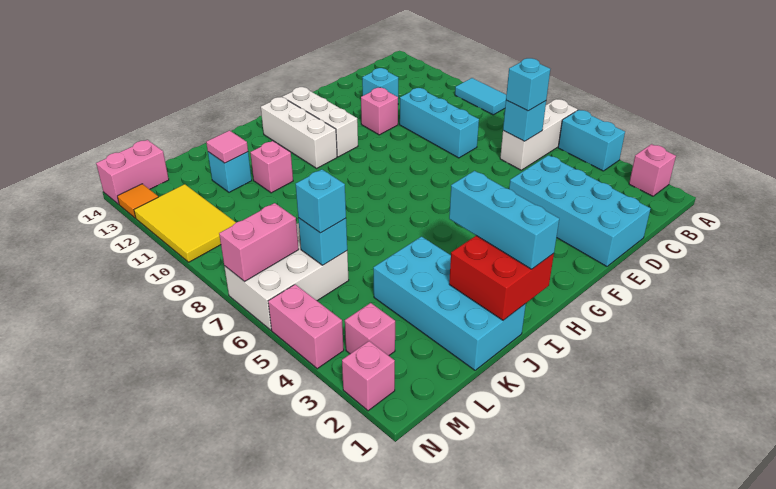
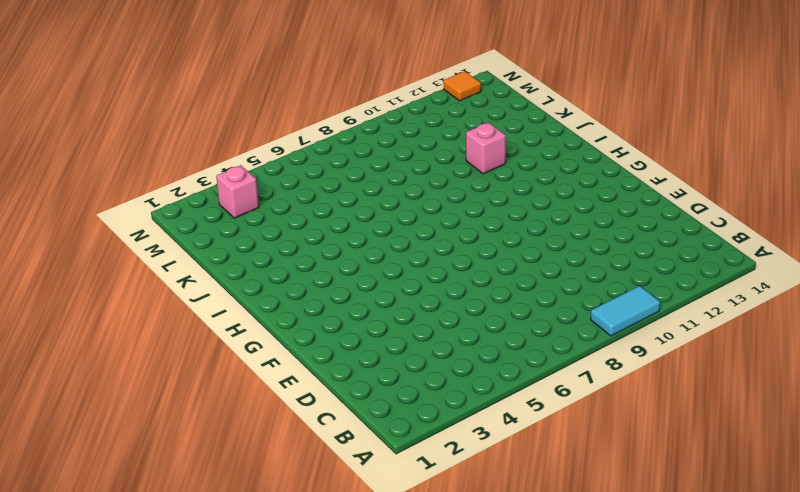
none -> pink 1x1 brick [629,144,676,196]
none -> cyan 1x2 brick [558,110,625,171]
none -> white 1x3 brick [500,99,578,170]

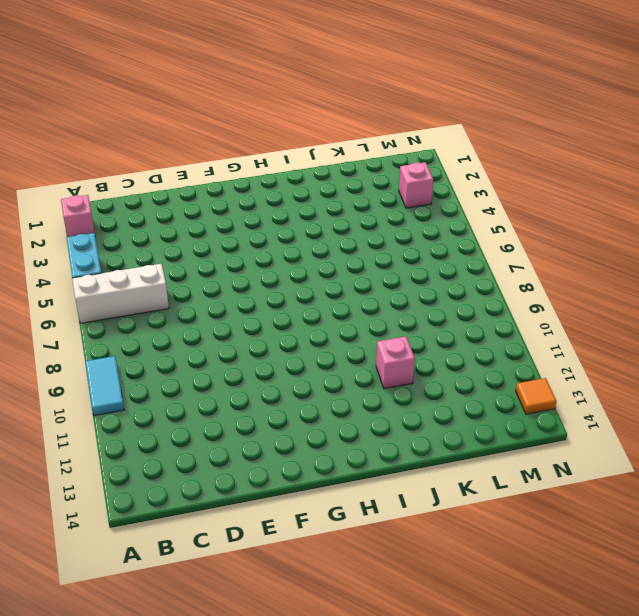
none -> cyan 2x4 brick [509,155,650,266]
none -> cyan 1x3 brick [400,88,479,158]
none -> cyan 1x1 brick [362,68,398,97]

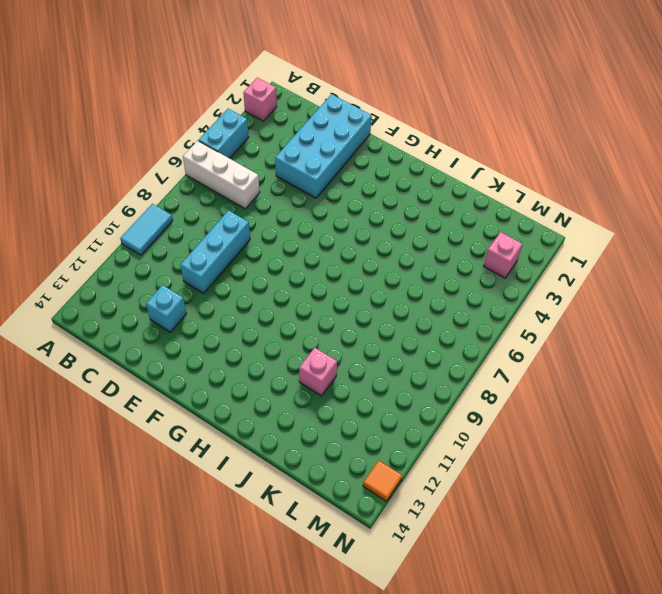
none -> pink 1x1 brick [361,88,398,135]
none -> white 1x3 brick [283,87,358,157]
none -> white 1x3 brick [261,97,337,168]

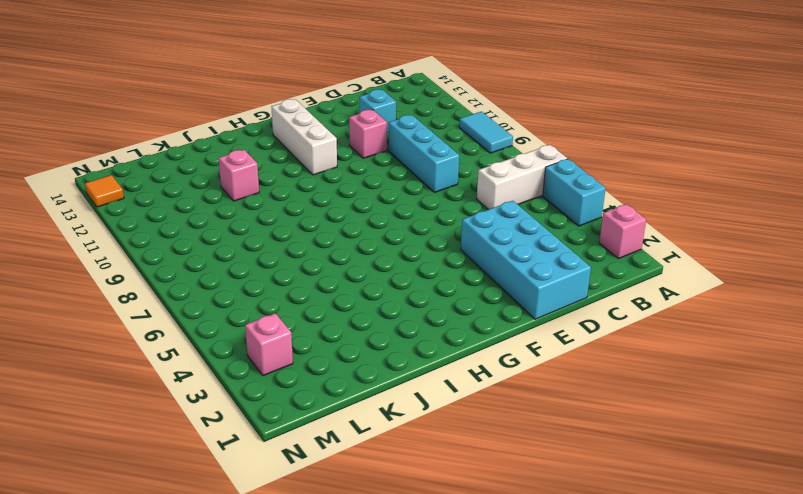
none -> white 1x3 brick [261,97,337,168]
none -> cyan 2x4 brick [373,237,526,370]
none -> cyan 1x1 brick [208,152,252,192]

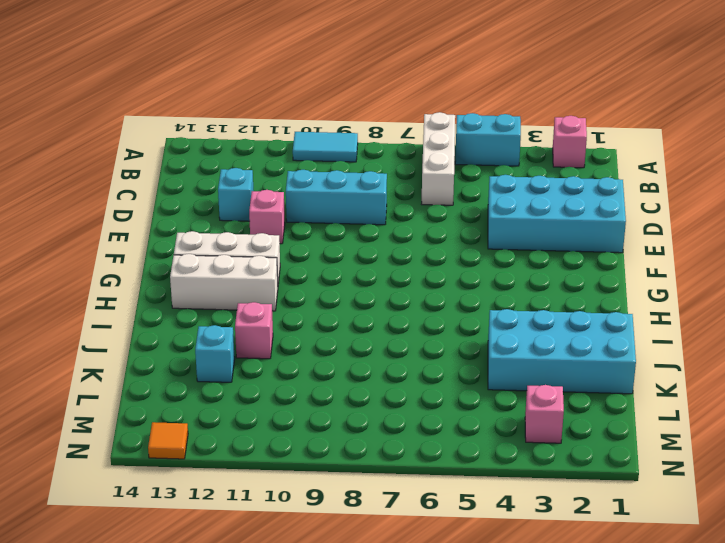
none -> white 2x3 brick [224,223,349,330]
none -> yellow 2x3 tile [134,184,236,262]
none -> pink 1x2 brick [96,140,169,204]

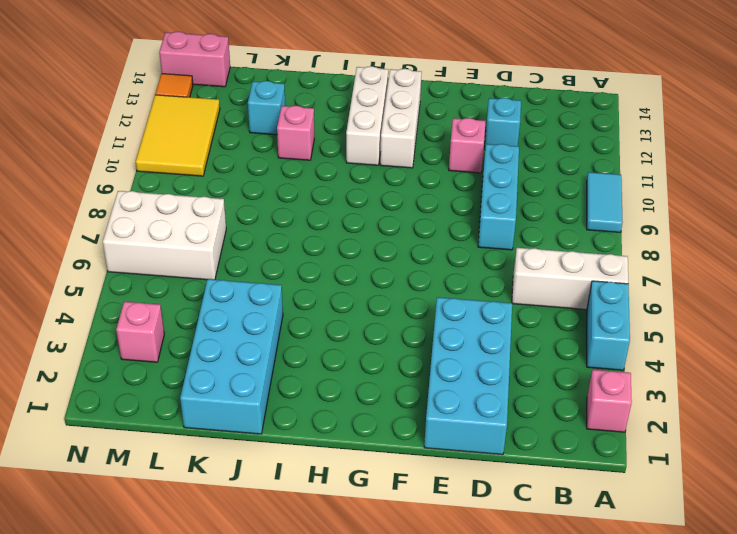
none -> pink 1x1 brick [342,341,395,411]
none -> pink 1x2 brick [268,284,344,369]
none -> cyan 1x1 brick [503,100,546,141]

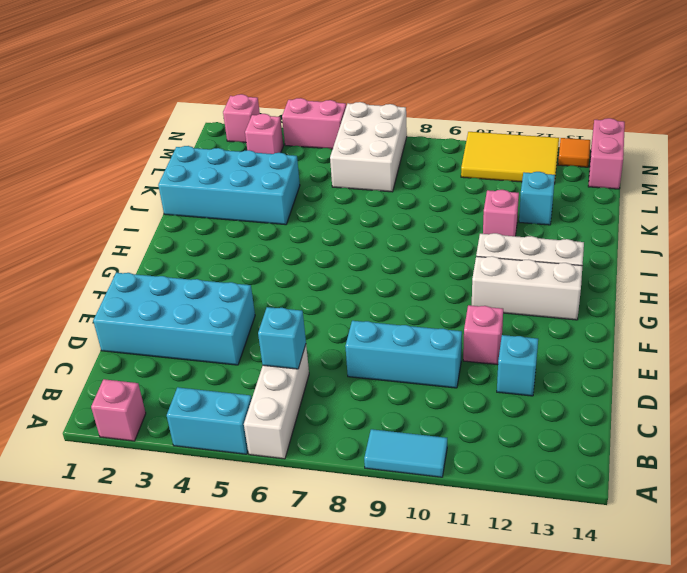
none -> red 2x2 brick [449,236,554,320]
none -> pink 1x1 tile [206,131,248,163]
none -> cyan 1x1 brick [298,218,347,265]

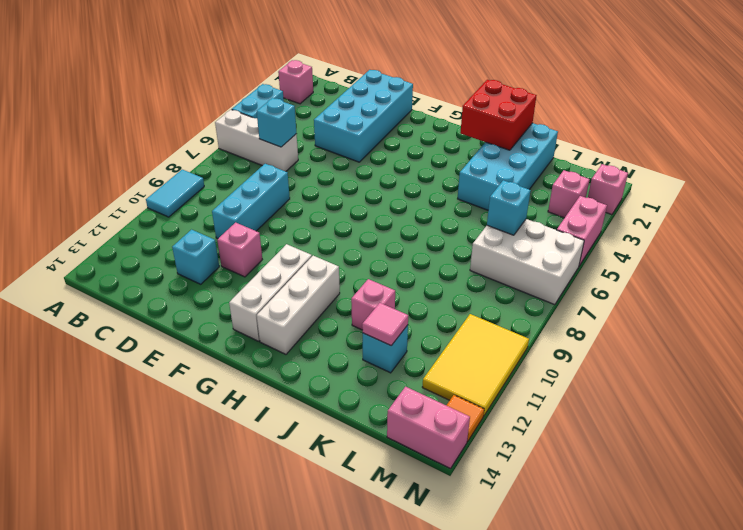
none -> pink 1x2 brick [219,203,299,282]
none -> cyan 1x1 brick [506,58,550,111]
none -> cyan 1x3 brick [449,171,559,269]

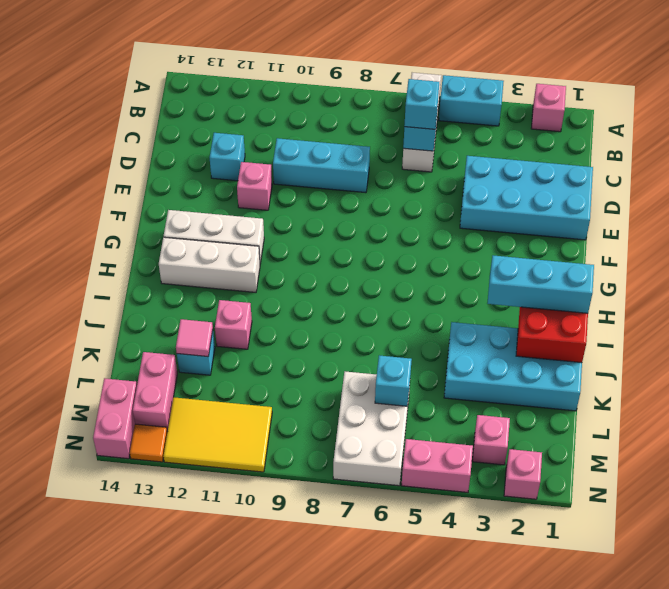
pink 1x2 brick [133,352,177,431] -> pink 1x2 brick moved to [219,203,299,282]
none -> cyan 1x2 tile [455,78,506,115]
none -> cyan 1x1 brick [296,169,346,233]

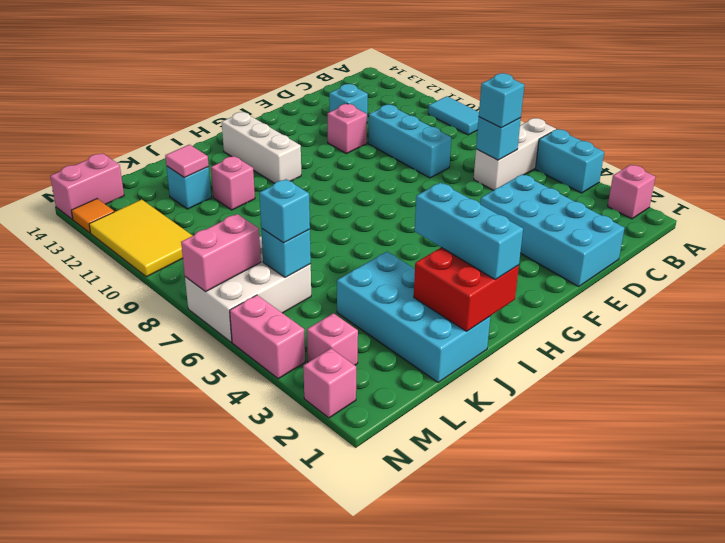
none -> white 1x3 brick [283,87,358,157]

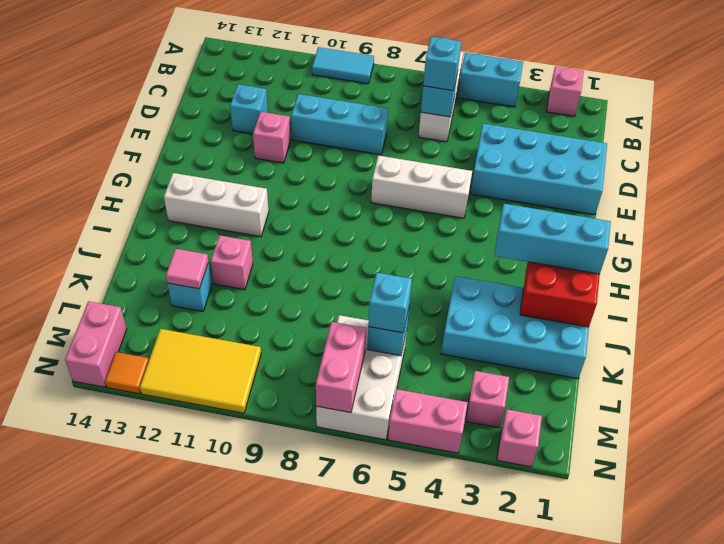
white 1x3 brick [371,155,472,218] -> white 1x3 brick moved to [283,87,358,157]

